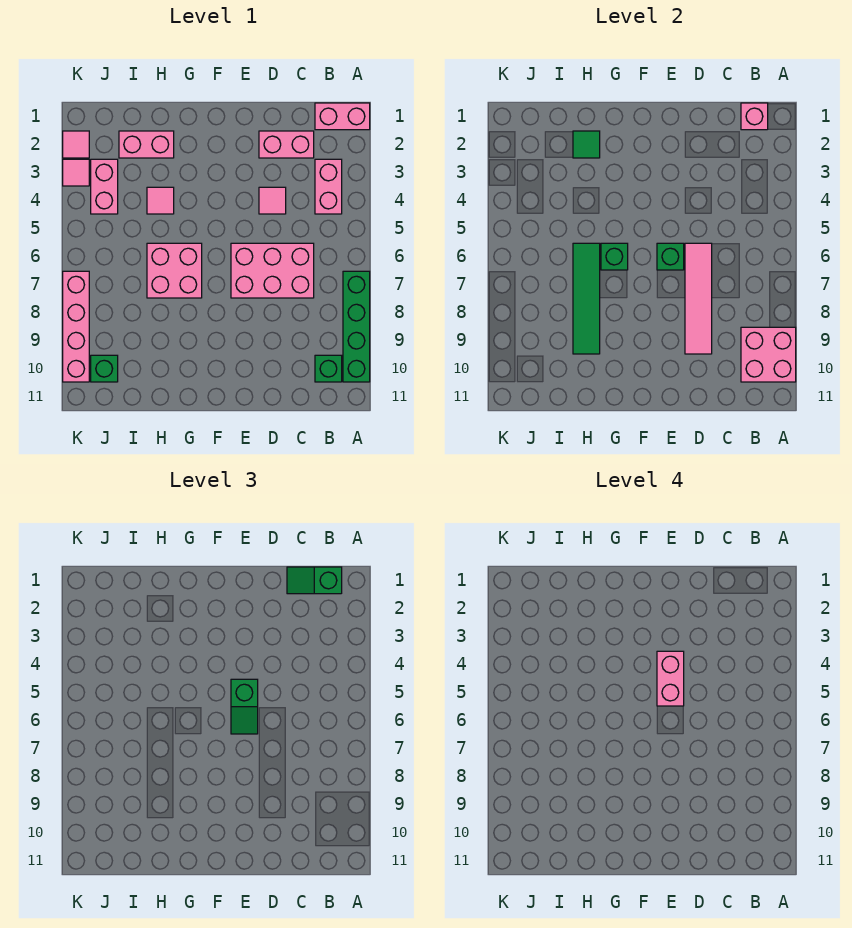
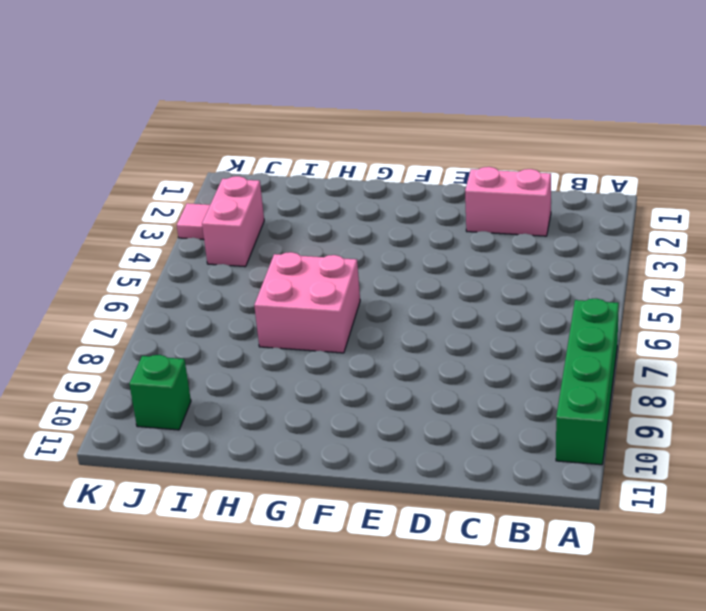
none -> pink 1x2 brick [315,103,370,130]
none -> pink 1x2 brick [315,159,342,214]
none -> green 1x1 brick [315,355,342,382]

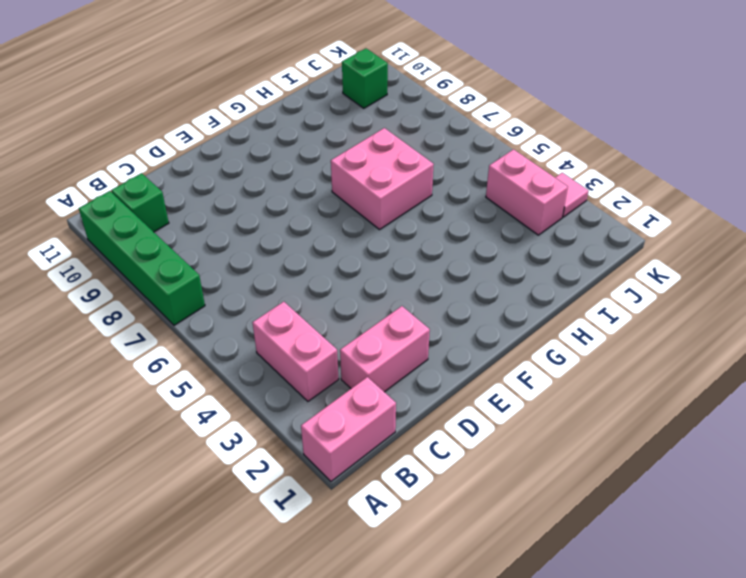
none -> pink 2x3 brick [231,243,314,298]
none -> pink 1x1 tile [259,187,286,214]
none -> pink 1x2 brick [119,131,174,158]

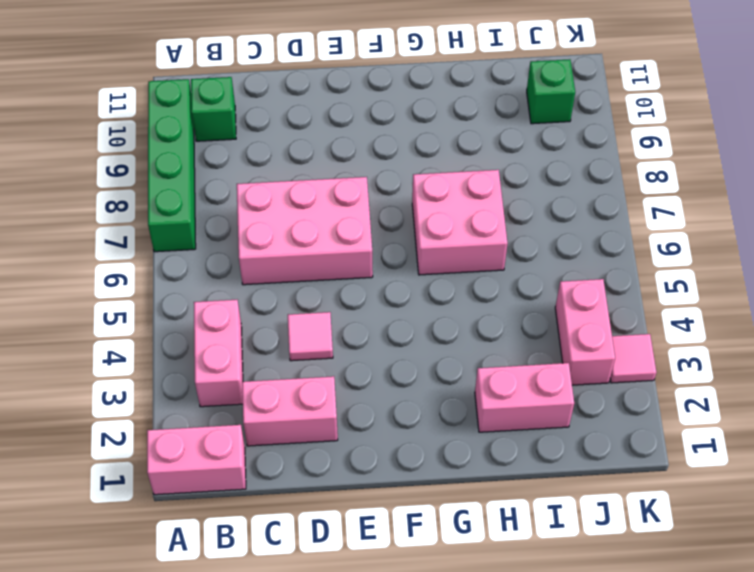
none -> pink 1x1 tile [147,187,174,214]
none -> pink 1x1 tile [63,131,89,158]
none -> pink 1x4 brick [63,271,89,382]

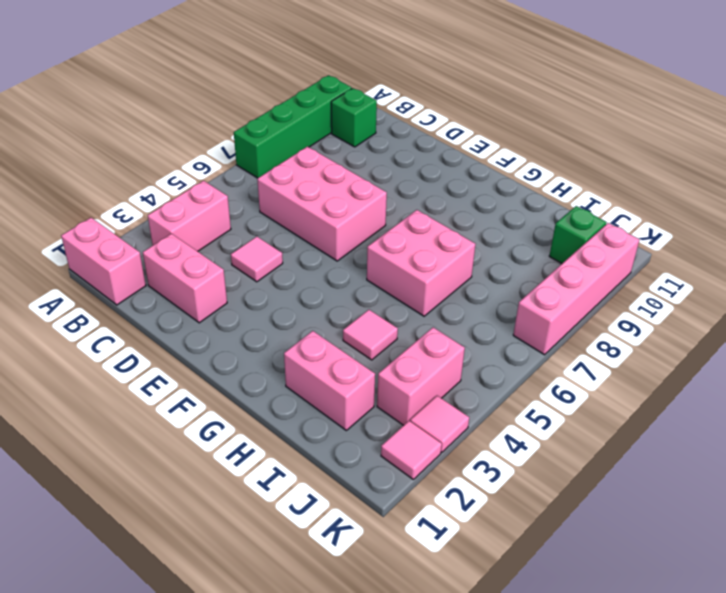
none -> pink 2x2 brick [741,327,796,382]
none -> pink 1x1 brick [741,103,768,130]
none -> pink 1x4 tile [685,243,712,354]

